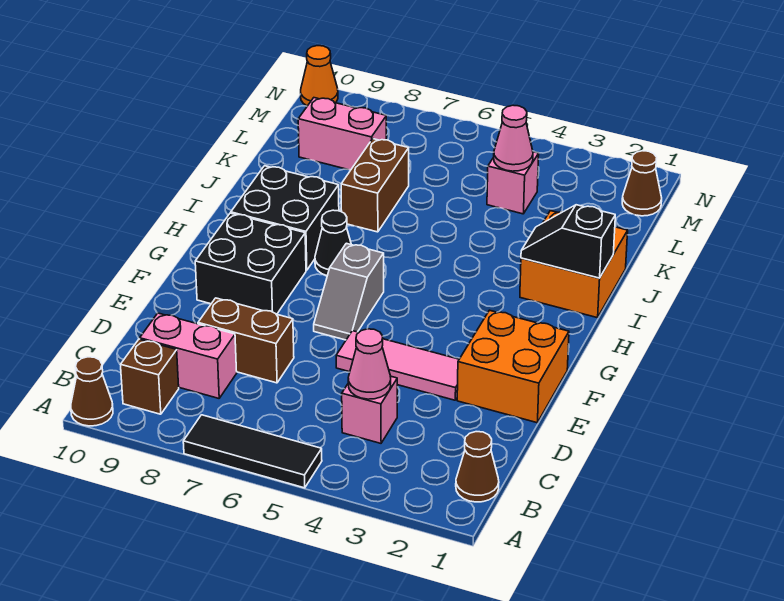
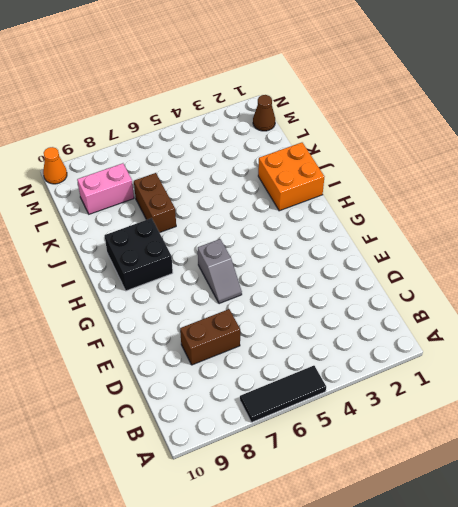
none -> brown 1x1 cone [71,357,113,426]
none -> brown 1x1 cone [456,432,499,502]
none -> brown 1x1 brick [120,339,179,414]

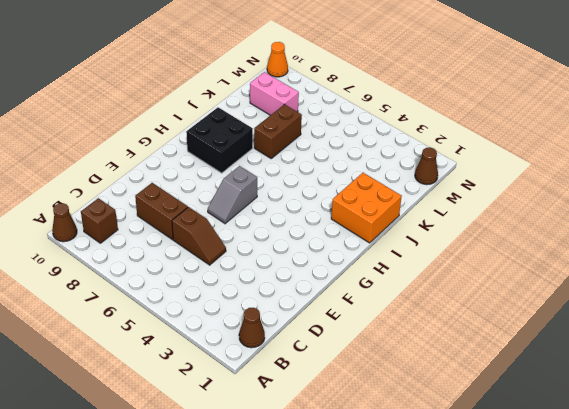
brown 1x2 slope [172,207,226,265] -> none
none -> black 1x3 tile [183,415,322,488]
none -> pink 1x1 brick [342,376,397,443]
none -> pink 1x2 brick [140,313,237,398]

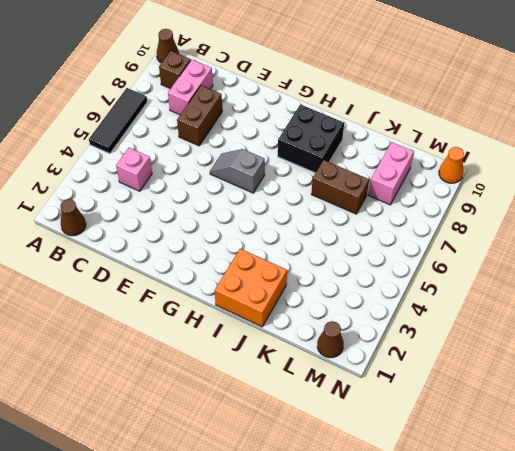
none -> orange 2x2 brick [457,310,569,423]
none -> pink 1x3 tile [336,331,459,400]
none -> black 2x2 brick [195,213,306,314]

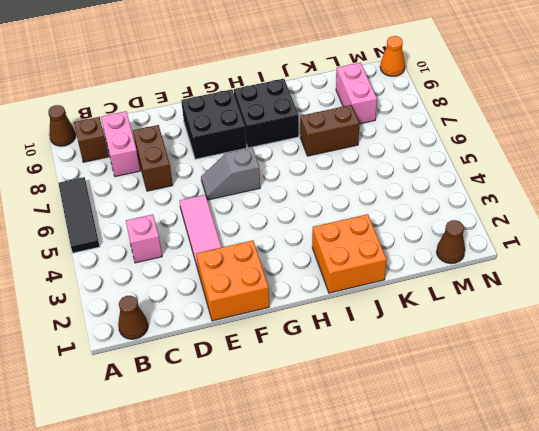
none -> black 1x1 cone [315,210,351,276]
none -> pink 1x1 brick [487,152,539,214]
none -> pink 1x1 cone [348,329,391,399]

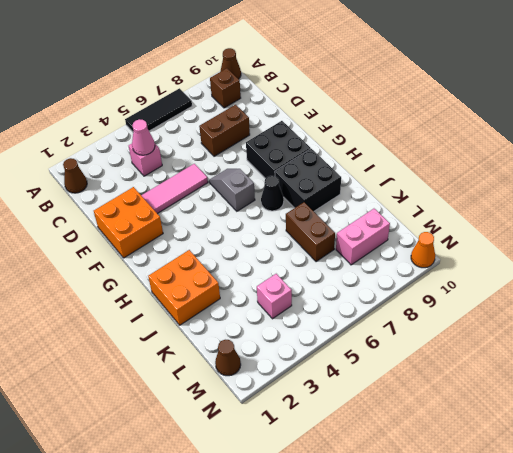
none -> pink 1x2 brick [140,313,237,398]
none -> black 1x2 slope [521,205,615,278]
none -> pink 1x1 cone [494,105,533,171]

